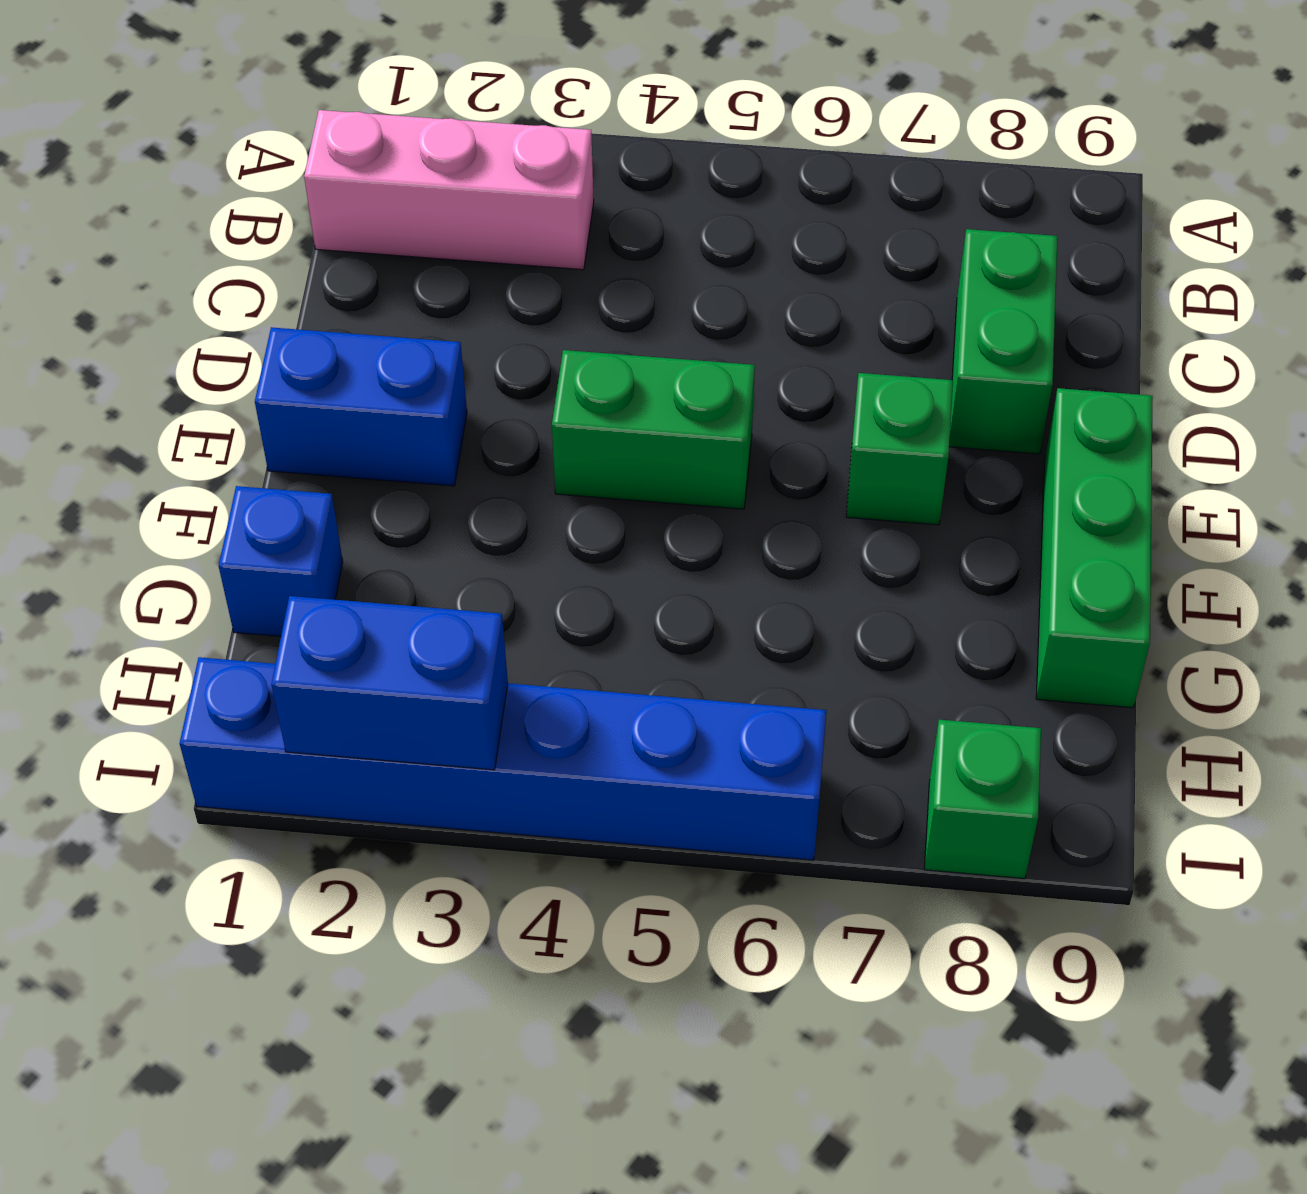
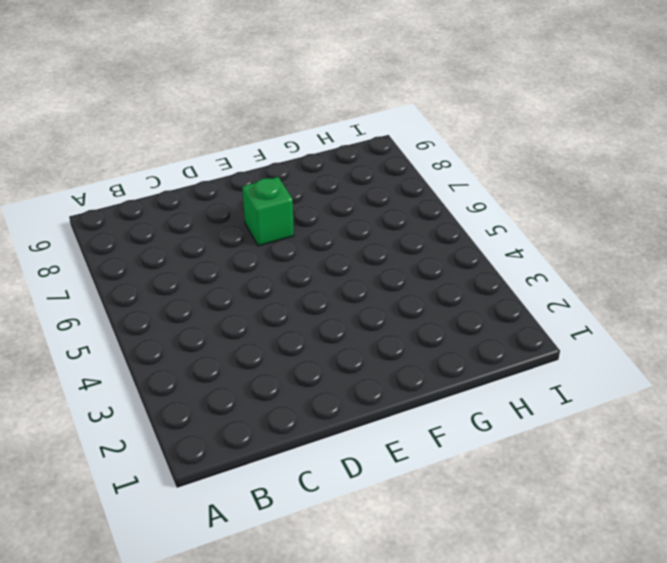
none -> pink 1x3 brick [304,110,594,270]
none -> green 1x2 brick [949,229,1058,454]

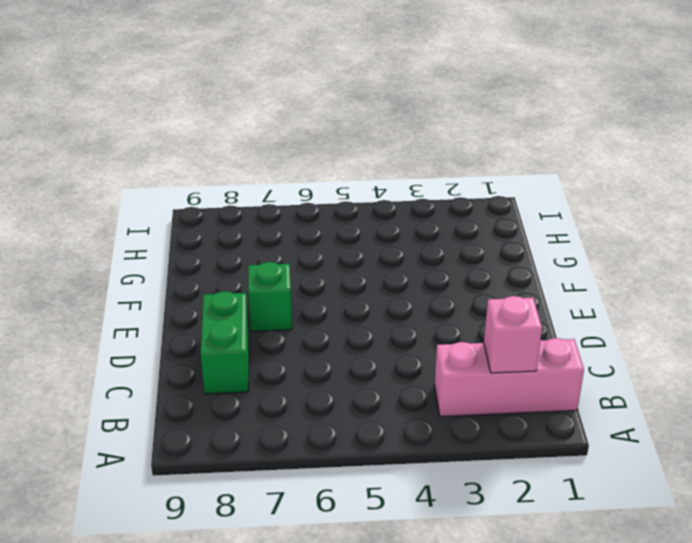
pink 1x1 brick [484,296,542,373] -> none
none -> blue 1x2 brick [255,327,467,486]
none -> green 1x2 brick [552,350,755,509]

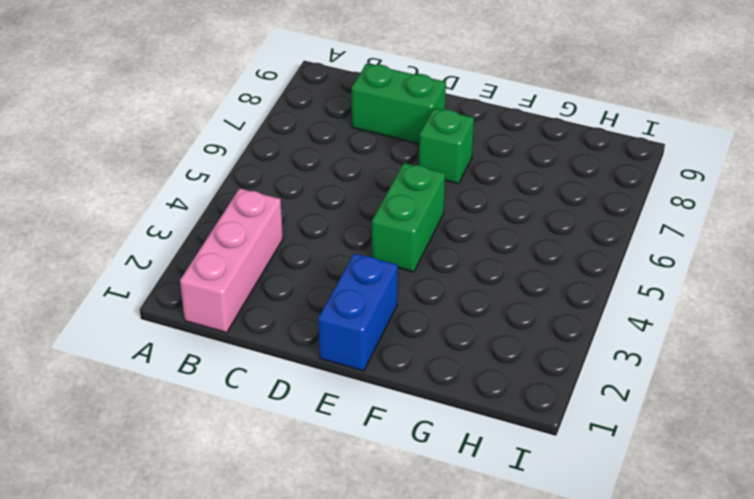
none -> green 1x3 brick [1036,388,1153,708]
none -> blue 1x1 brick [219,486,343,636]

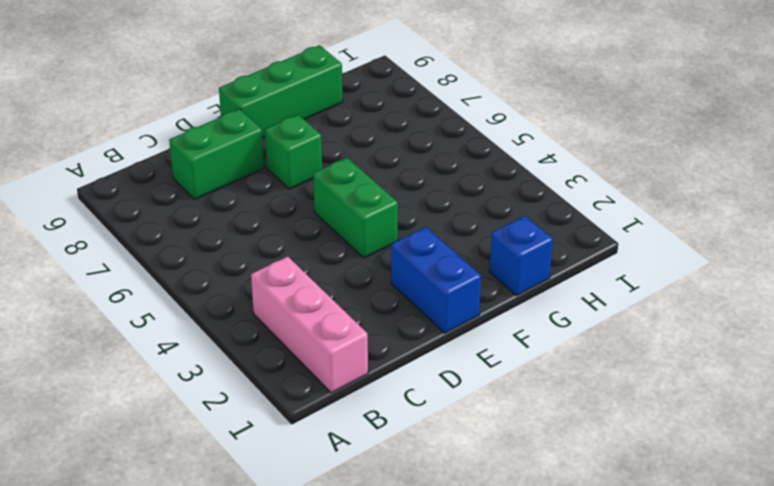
none -> blue 1x6 brick [180,657,827,860]
none -> green 1x1 brick [924,720,1041,879]

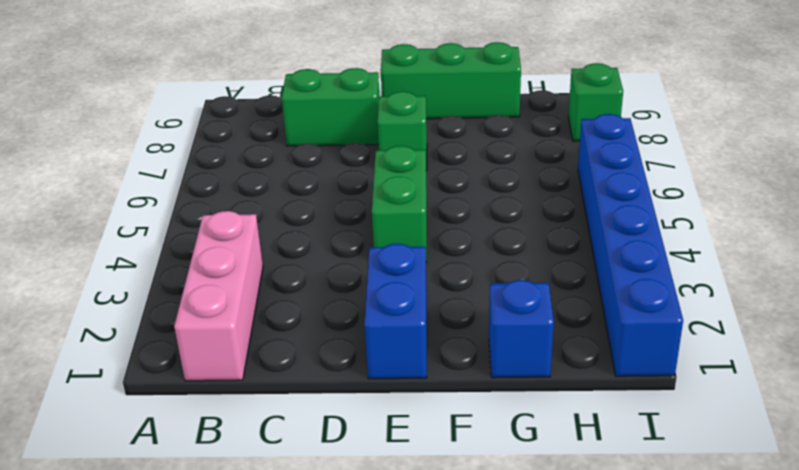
none -> blue 1x2 brick [271,596,508,770]

